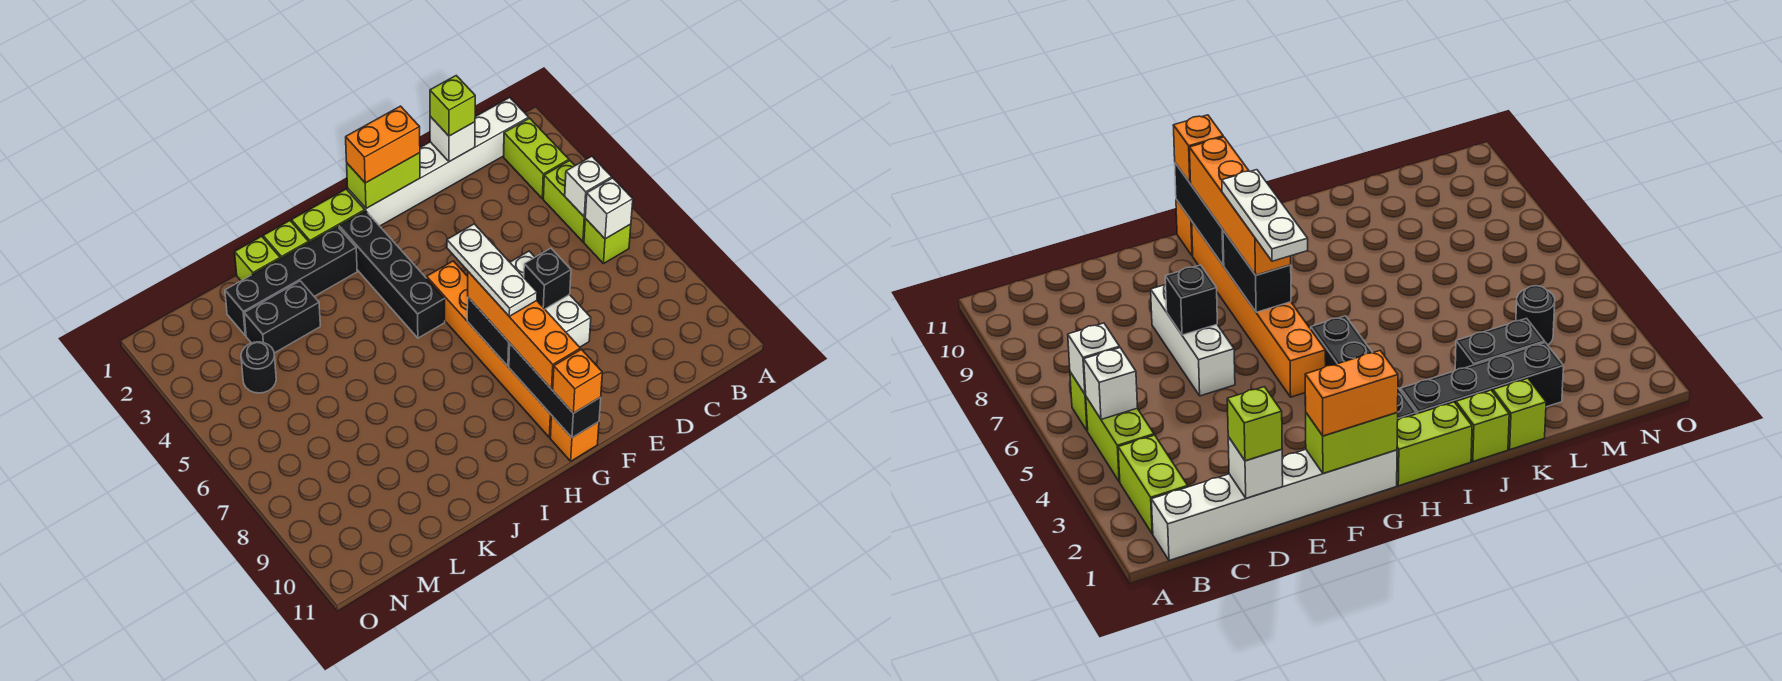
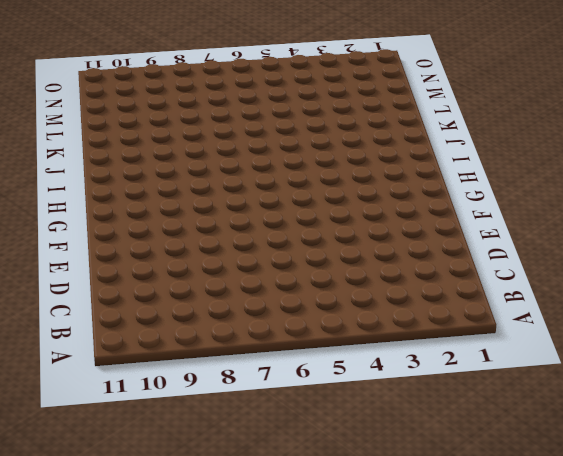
none -> white 1x6 brick [348,98,529,226]
none -> lime 1x2 brick [504,118,569,199]
none -> lime 1x2 brick [543,161,585,242]

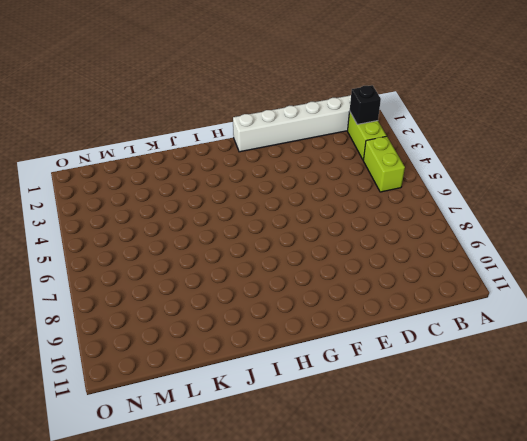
black 1x1 brick [350,85,381,124] -> black 1x1 brick moved to [524,248,571,309]
none -> lime 1x1 brick [584,219,631,264]
none -> white 1x3 brick [510,251,591,347]
none -> orange 1x6 brick [427,261,551,437]

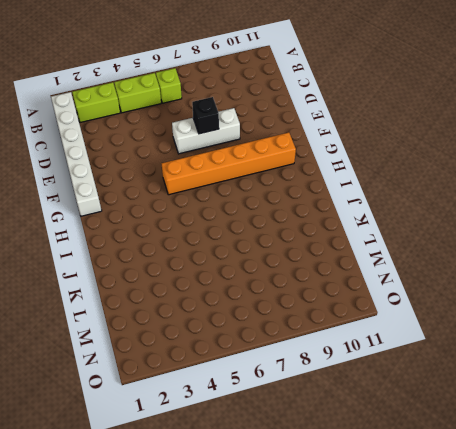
none -> orange 1x1 brick [550,415,599,461]
none -> lime 1x2 brick [292,189,365,242]
none -> black 1x4 brick [339,211,445,338]

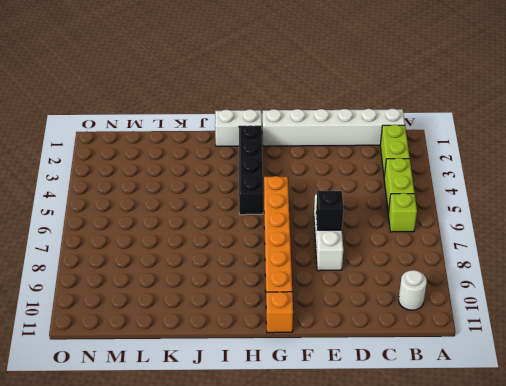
white 1x1 round brick [398,270,427,310] -> none
white 1x2 brick [215,109,262,146] -> lime 1x2 brick [292,189,365,242]
none -> black 1x4 brick [225,227,357,336]
none -> lime 1x1 brick [263,221,309,259]
none -> lime 1x1 brick [235,236,280,281]

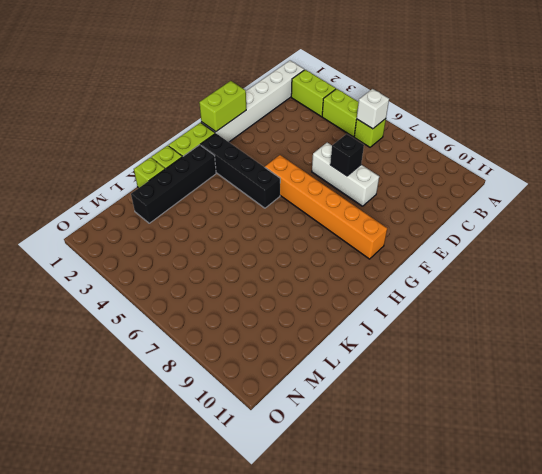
none -> orange 1x1 brick [550,415,599,461]
none -> black 1x2 brick [244,281,320,353]
none -> black 1x1 round brick [241,342,276,393]

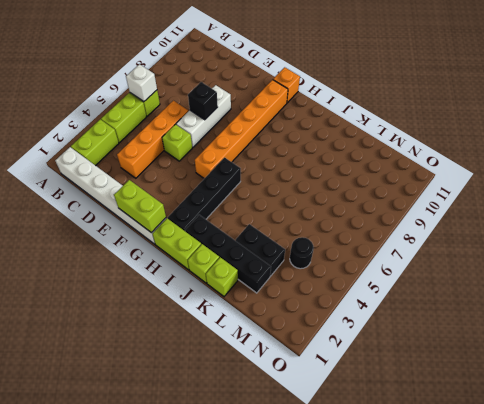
orange 1x4 brick [117,101,188,178] -> orange 1x4 brick moved to [468,272,580,389]
lime 1x1 brick [162,124,192,161] -> lime 1x1 brick moved to [430,76,475,136]
none -> white 1x1 brick [565,156,612,217]
none -> white 1x1 brick [430,116,475,162]
none -> black 1x2 brick [467,297,510,366]

